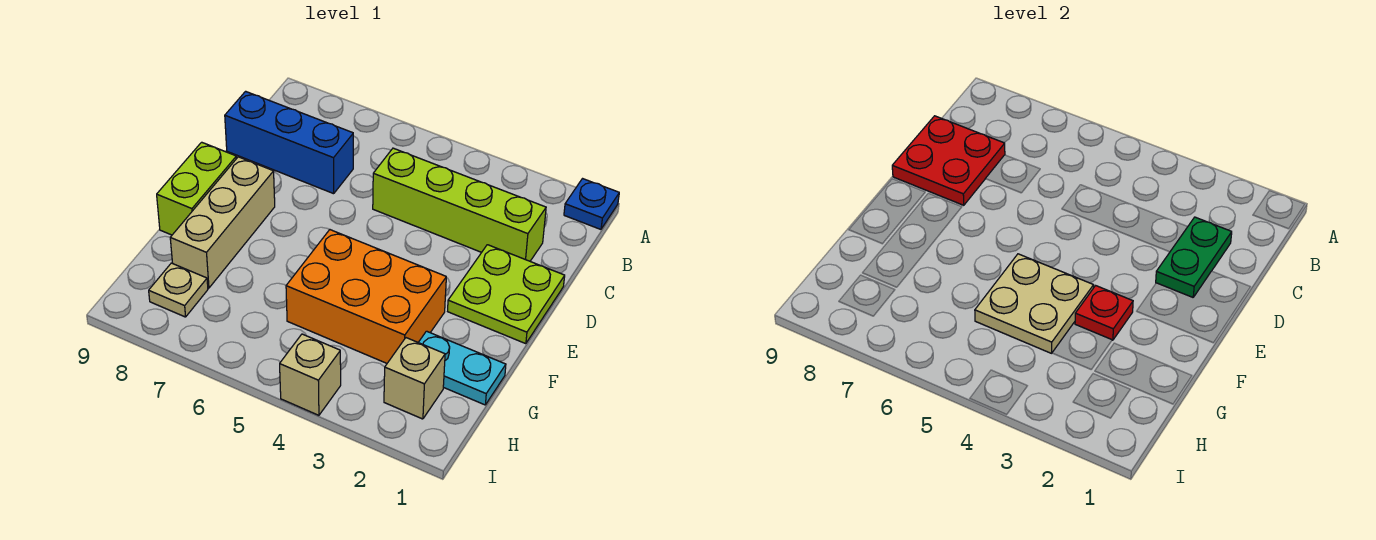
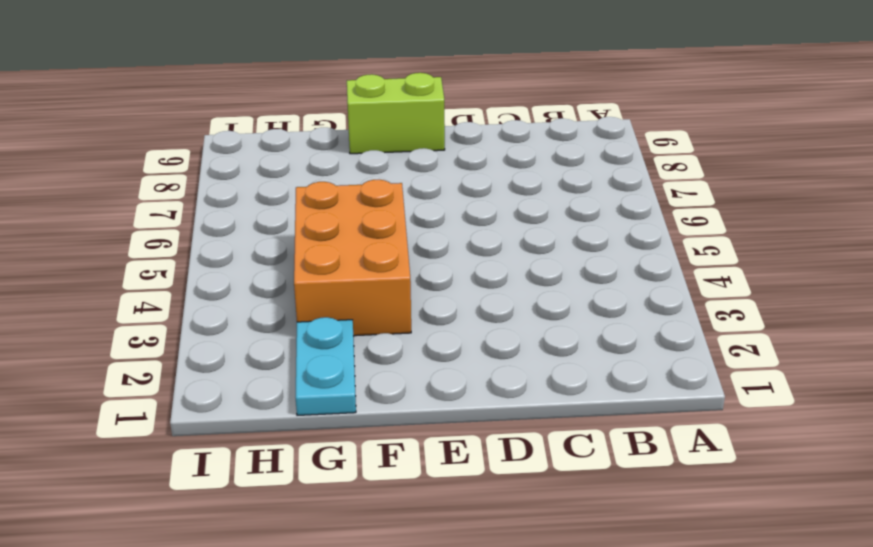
none -> blue 1x1 plate [564,179,619,229]
none -> lime 1x4 brick [373,148,546,261]
none -> blue 1x3 brick [225,91,353,194]

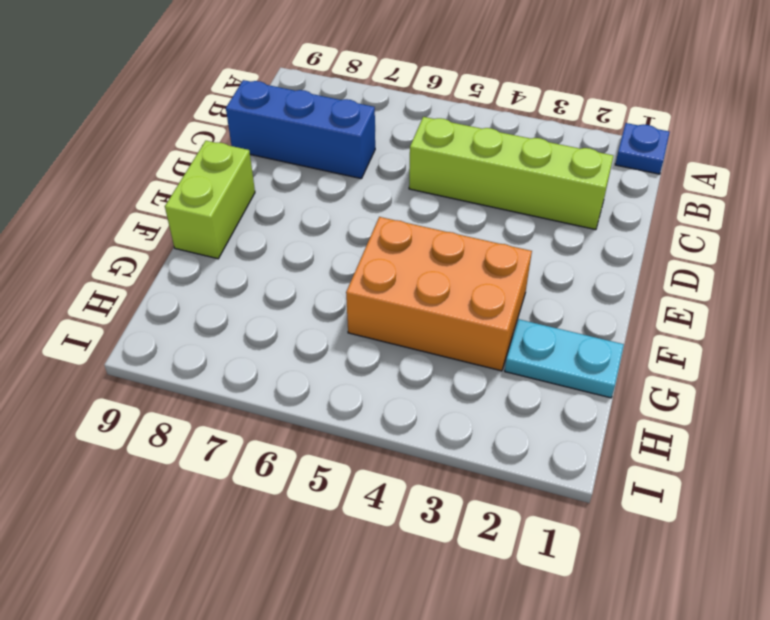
none -> lime 2x2 plate [448,245,565,344]
none -> tan 1x3 brick [170,157,275,288]
none -> tan 1x1 brick [384,338,445,419]

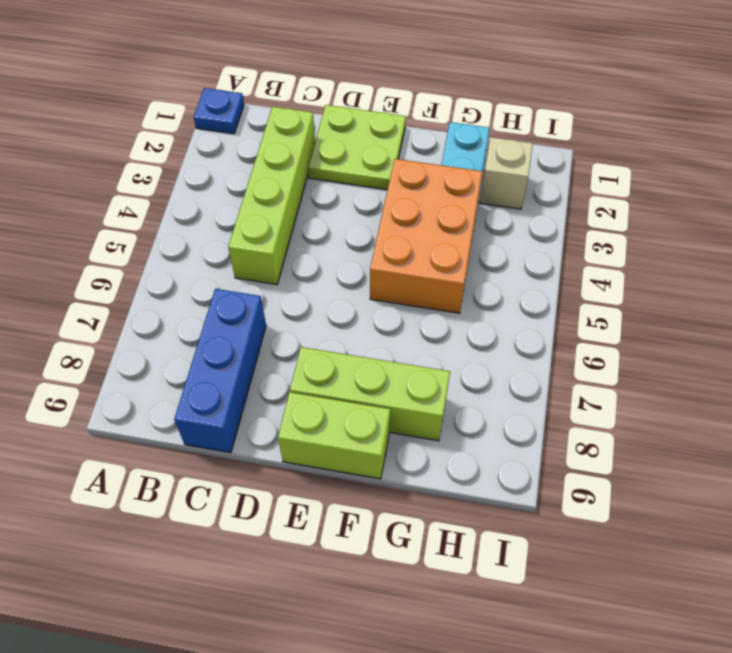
lime 1x3 brick [290,347,450,441] -> tan 1x3 brick [170,157,275,288]
none -> tan 1x1 plate [149,263,208,317]
none -> tan 1x1 brick [280,334,341,415]
none -> green 1x2 plate [1156,217,1232,297]

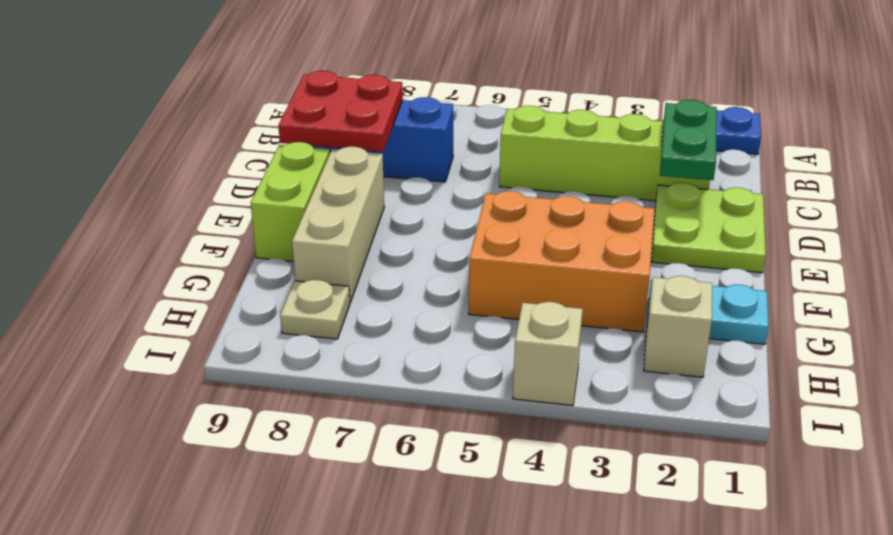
none -> red 1x1 plate [1075,286,1133,340]
none -> tan 2x2 plate [975,254,1094,353]

